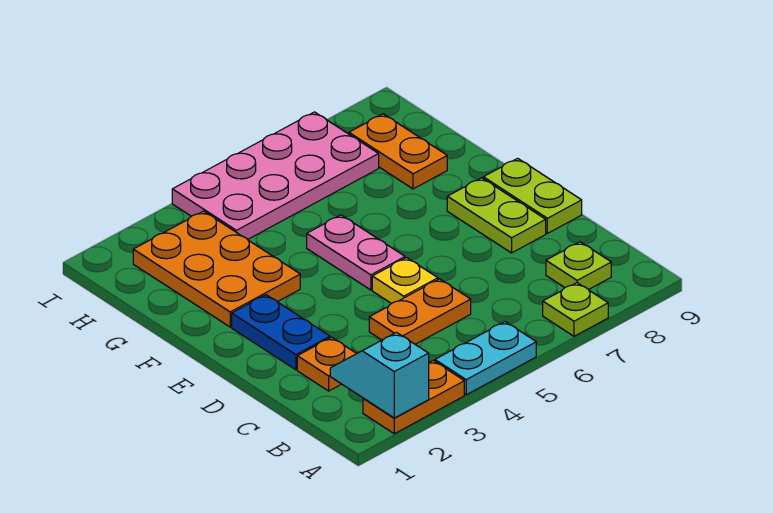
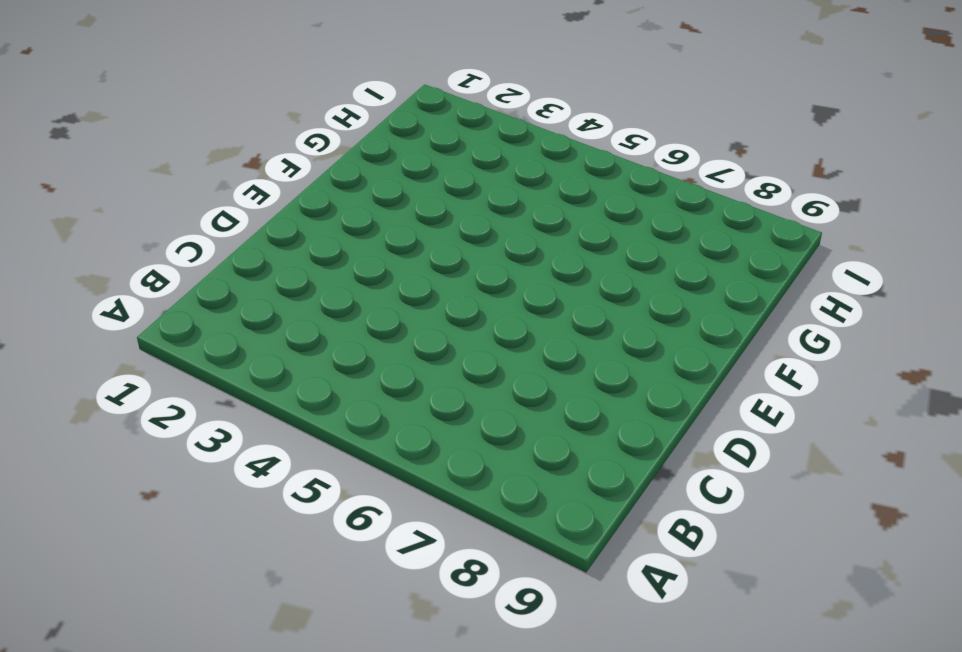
none -> orange 1x2 plate [363,361,464,434]
none -> cyan 1x2 plate [435,322,536,395]
none -> lime 1x1 plate [543,283,608,336]

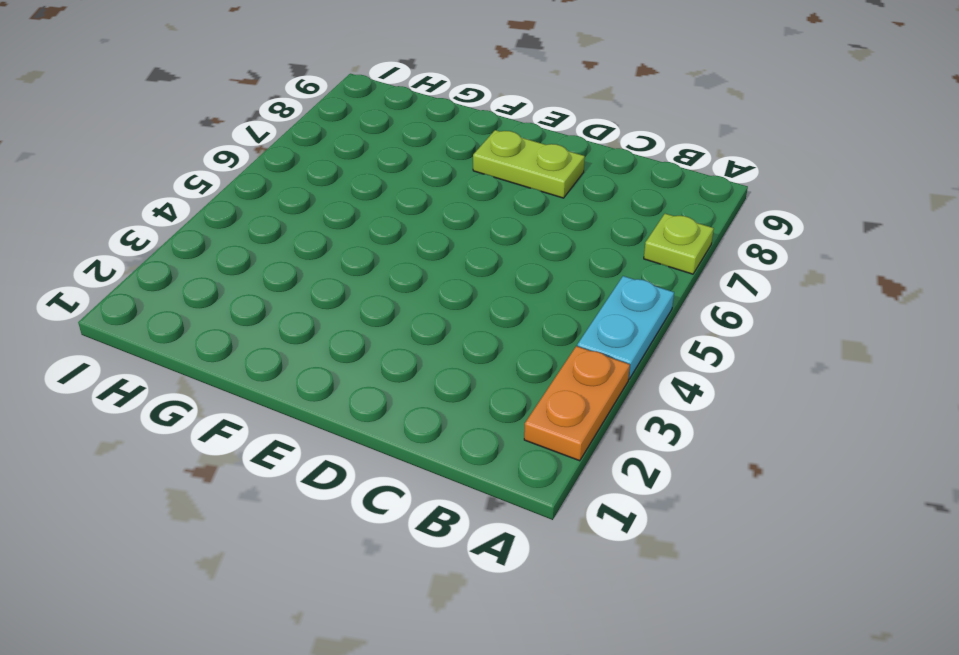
none -> lime 1x1 plate [546,242,611,290]
none -> orange 1x1 plate [297,337,357,391]
none -> orange 1x2 plate [369,279,471,344]

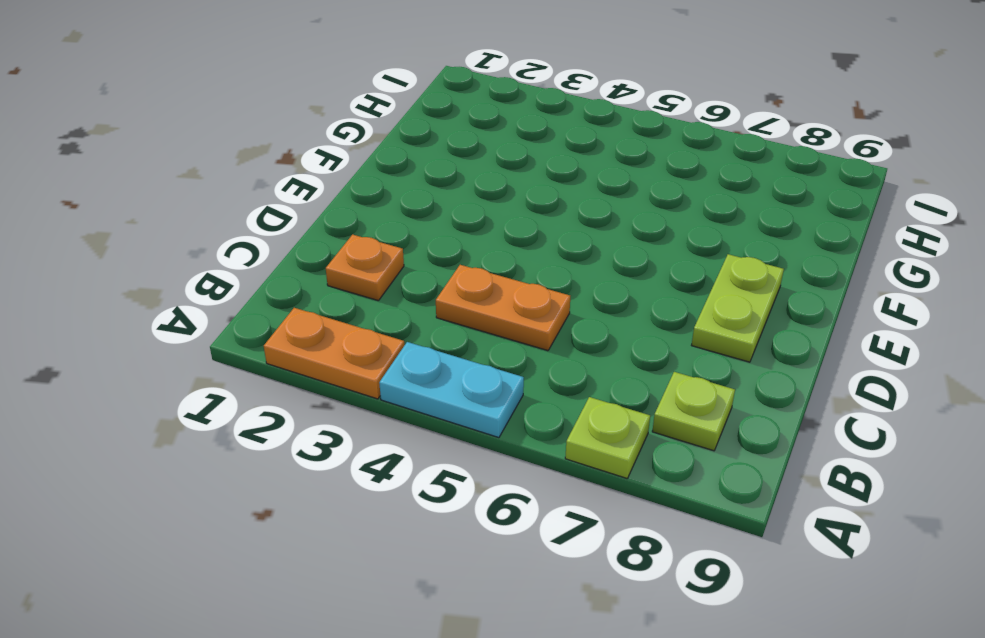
none -> blue 1x2 plate [232,295,330,370]
none -> yellow 1x1 plate [372,258,438,304]
none -> lime 1x2 plate [483,158,582,233]

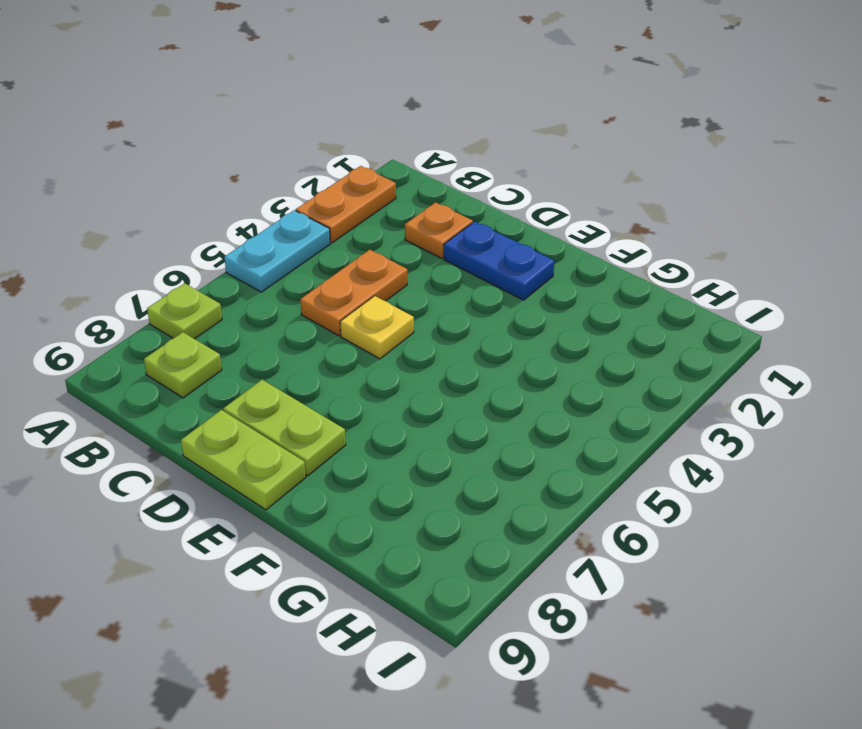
none -> pink 1x2 plate [307,215,405,290]
none -> orange 2x3 plate [133,211,300,327]
none -> orange 1x2 plate [349,114,447,189]

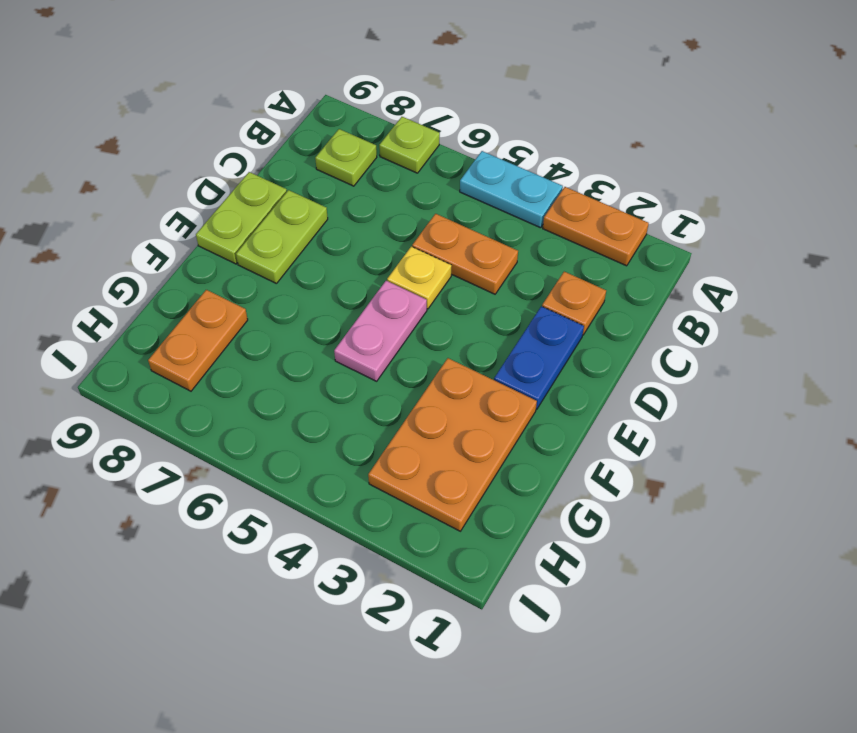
none -> pink 2x4 plate [172,112,379,239]
none -> cyan 1x2 slope [330,333,429,418]

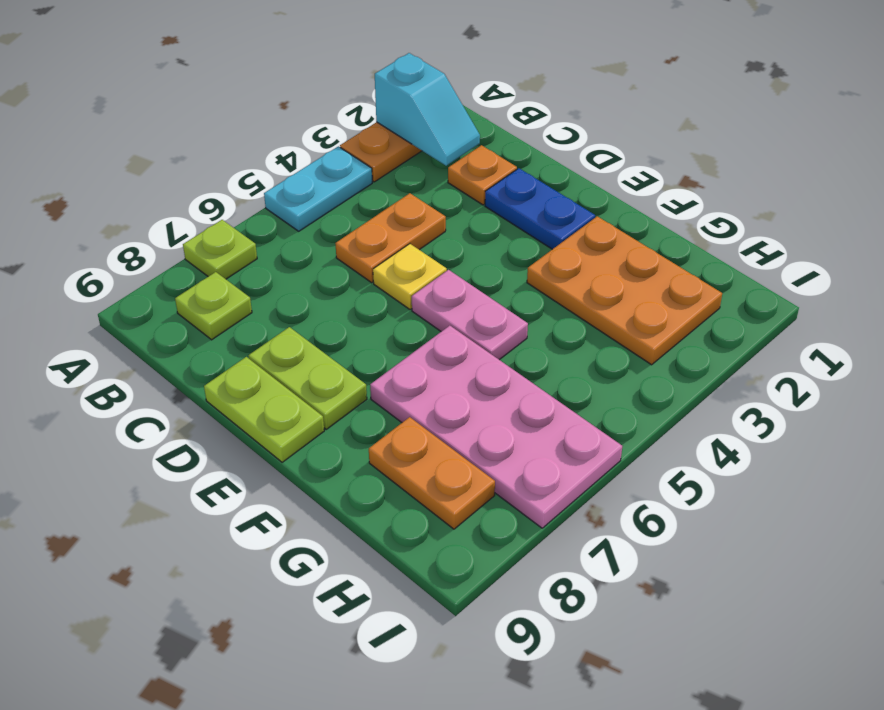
pink 2x4 plate [370,326,622,528] -> pink 2x4 plate turned to [172,112,379,239]

